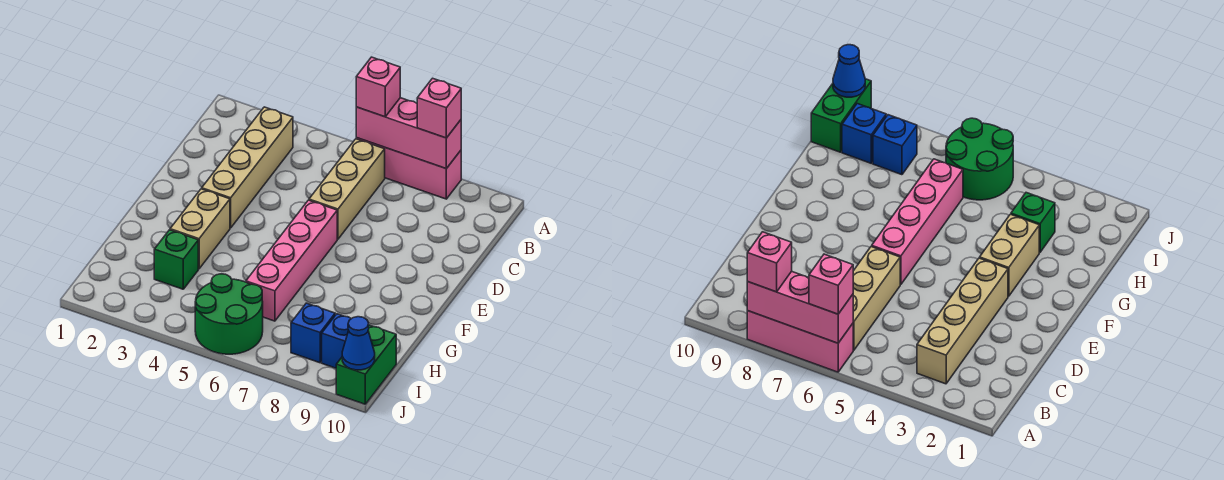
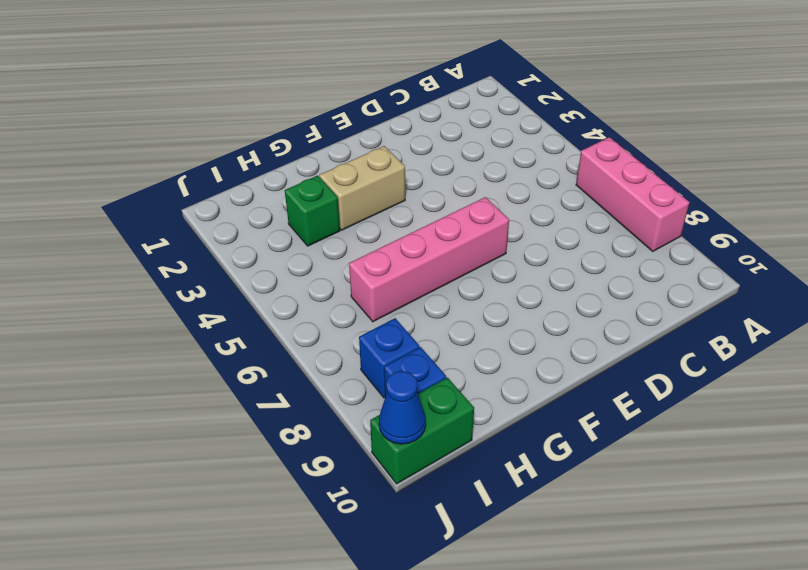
none -> tan 1x4 brick [202,107,293,228]
none -> tan 1x3 brick [309,139,385,239]
none -> green 2x2 round brick [195,274,263,354]

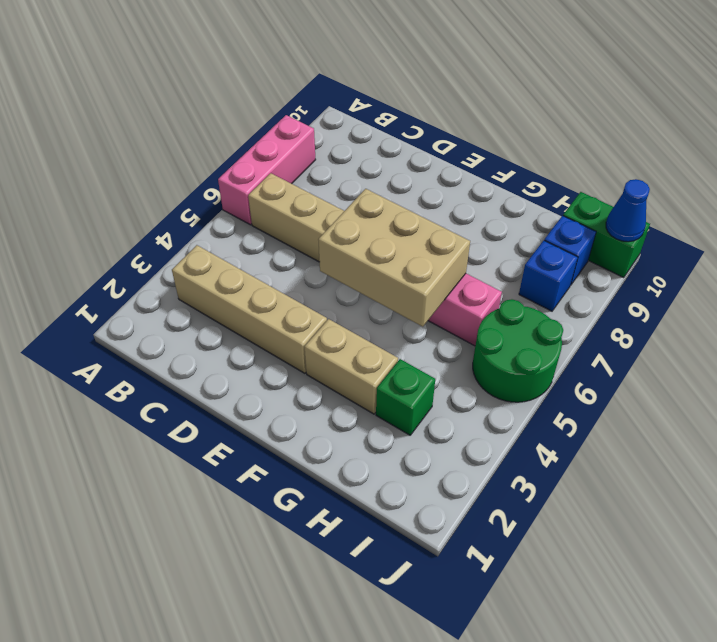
tan 2x3 brick [318,189,470,327] -> none
none -> pink 1x3 brick [356,98,461,168]
none -> pink 1x1 brick [356,57,400,117]
none -> pink 1x1 brick [417,78,461,138]

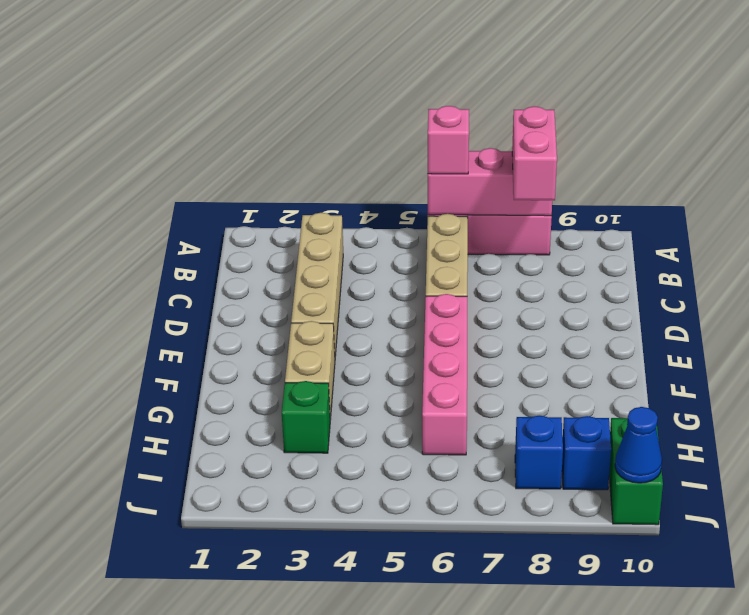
pink 1x2 brick [512,106,557,200] -> pink 1x1 brick [417,78,461,138]
none -> green 2x2 round brick [195,274,263,354]

